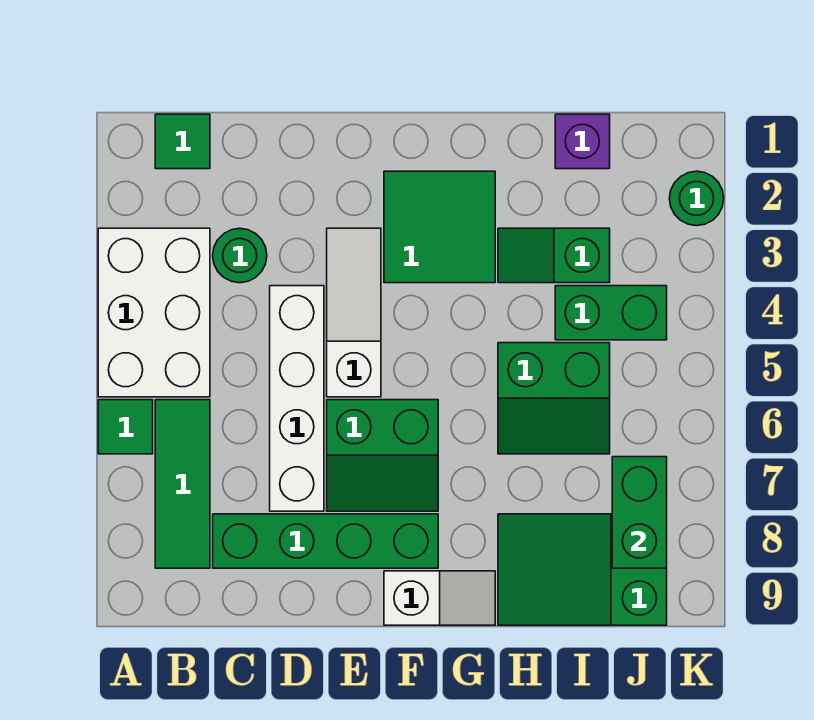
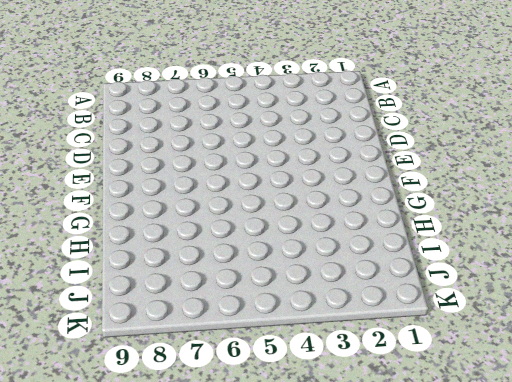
none -> white 2x3 brick [98,228,210,397]
none -> green 1x1 tile [98,400,153,454]
none -> green 1x1 tile [155,114,210,169]

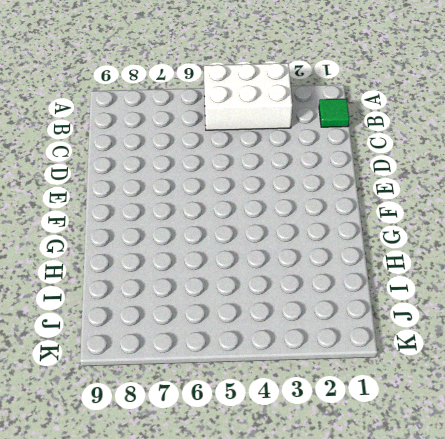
none -> green 1x1 tile [98,400,153,454]
none -> green 1x3 tile [155,400,210,568]
none -> green 1x1 round brick [213,228,267,283]

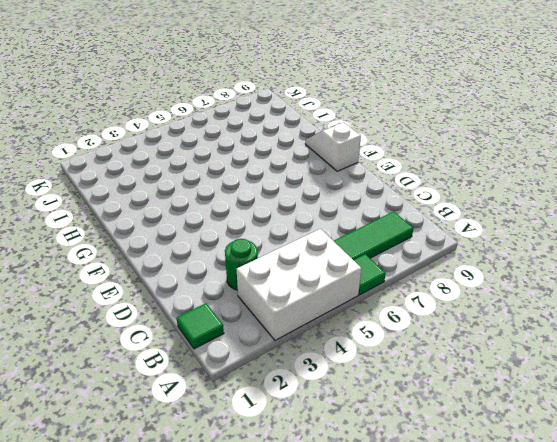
none -> green 1x4 brick [213,514,438,568]
none -> white 1x4 brick [270,286,324,511]
none -> white 1x3 slope [327,228,381,397]

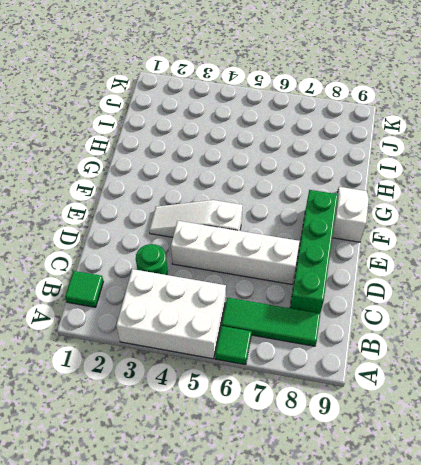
none -> green 2x2 slope [327,400,438,511]
none -> green 2x2 tile [384,171,495,283]
none -> green 1x2 slope [498,228,610,283]

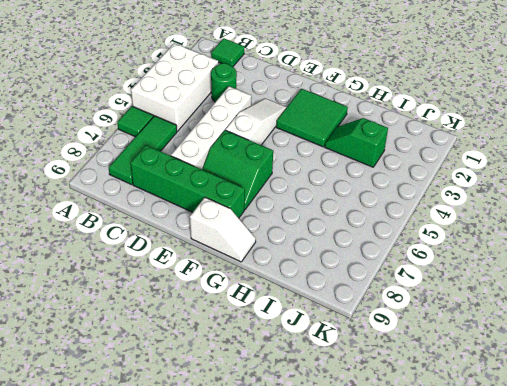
none -> green 2x2 slope [498,343,610,454]
none -> green 2x3 slope [498,514,667,625]
none -> purple 1x1 brick [555,114,610,169]

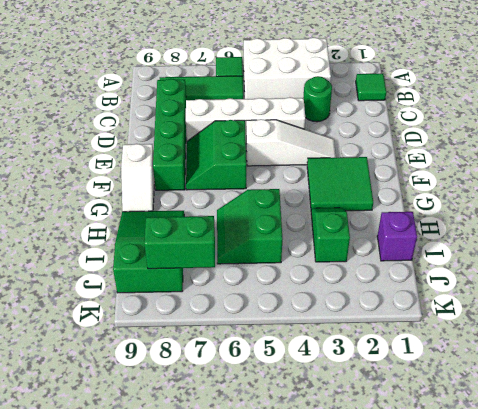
none -> green 1x2 brick [555,286,667,340]
none -> green 1x1 round brick [669,171,724,226]

